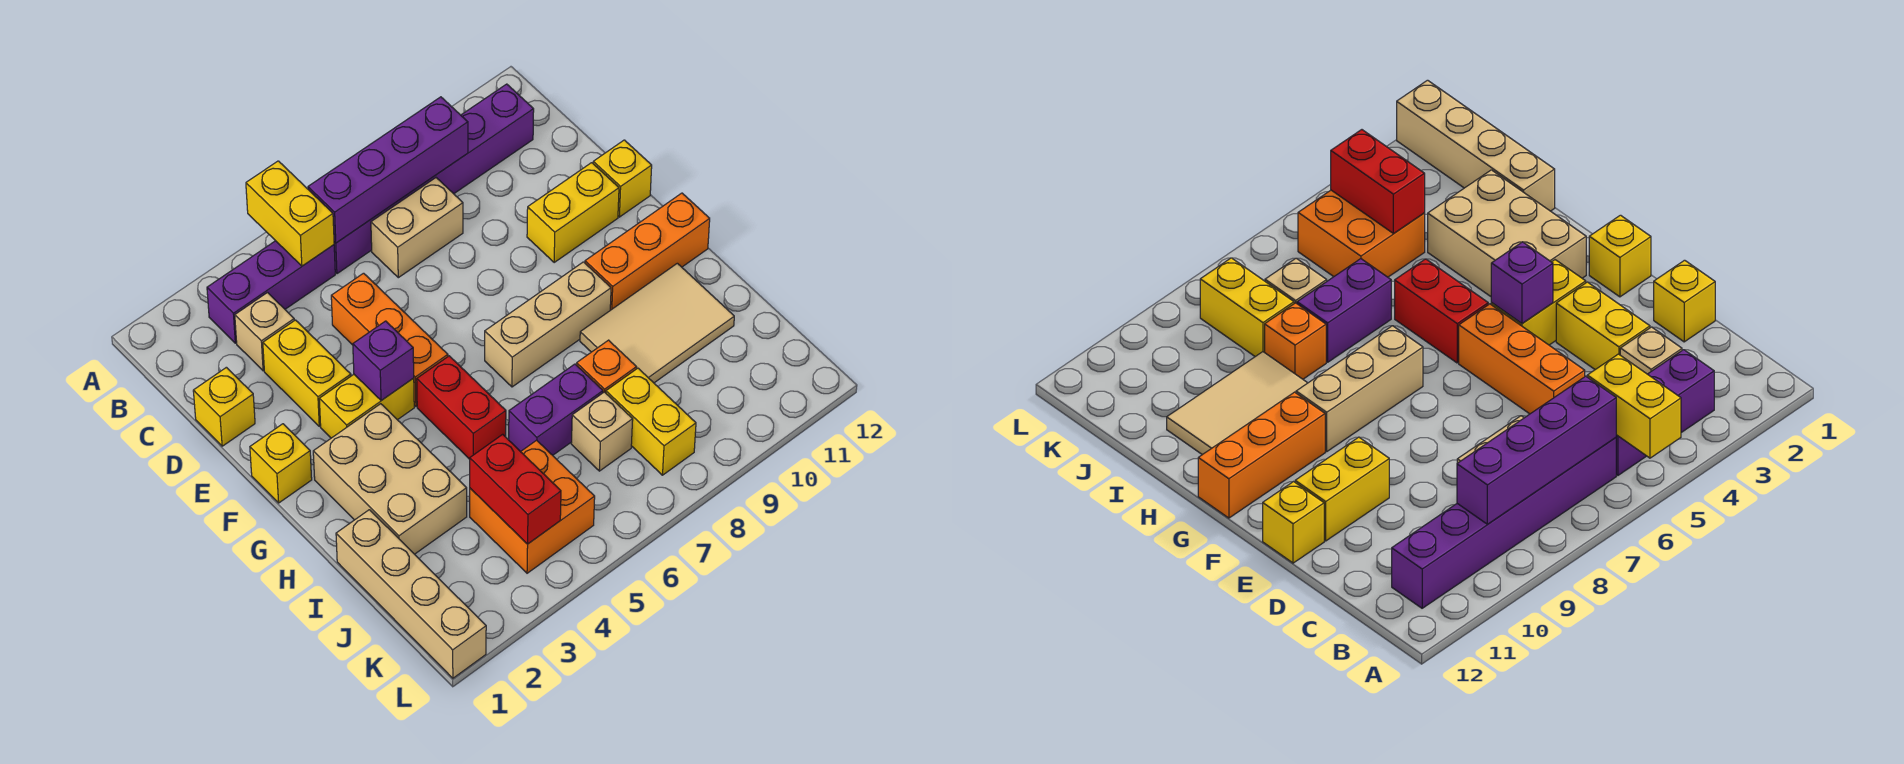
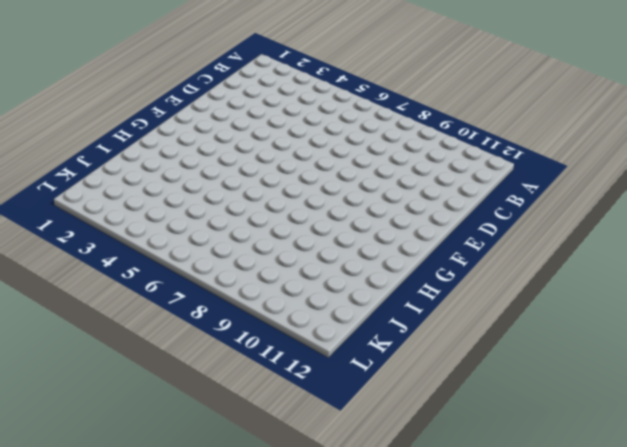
none -> purple 1x3 brick [207,241,335,343]
none -> purple 1x6 brick [334,84,534,274]
none -> tan 1x1 brick [235,293,294,371]

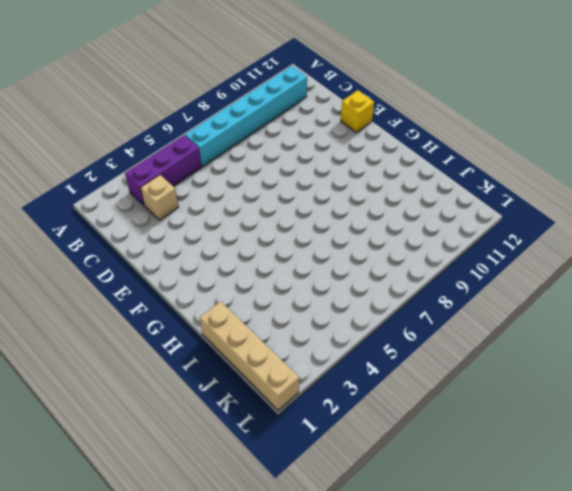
cyan 1x6 brick [185,66,307,167] -> purple 1x6 brick [334,84,534,274]
none -> tan 1x2 brick [371,178,463,278]
none -> yellow 1x1 brick [193,367,255,446]
none -> yellow 1x2 brick [263,320,351,426]

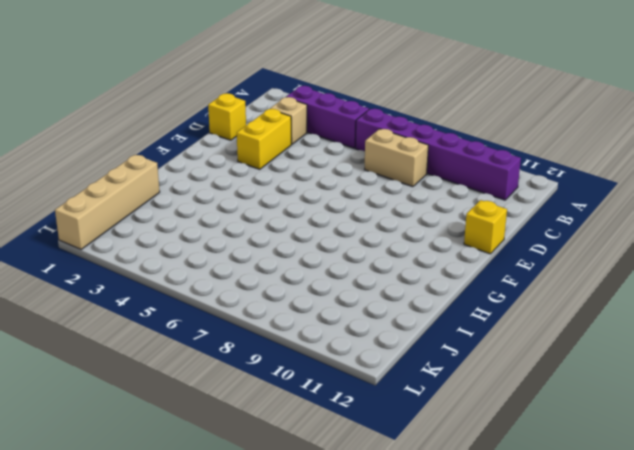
none -> orange 1x3 brick [331,273,448,406]
none -> yellow 1x2 brick [527,163,619,262]
none -> yellow 1x1 brick [250,424,312,503]

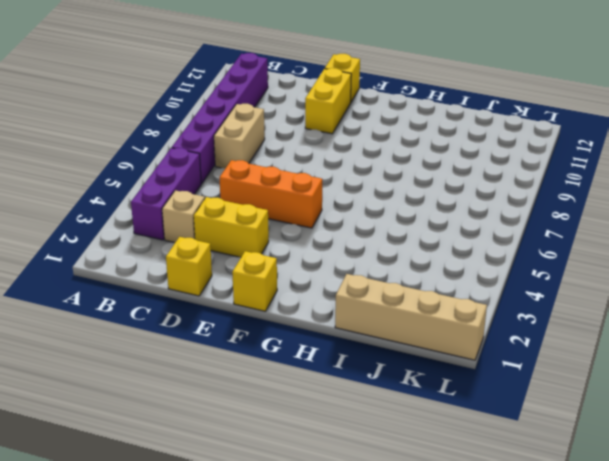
none -> yellow 1x2 brick [319,375,414,438]
none -> tan 2x3 brick [313,404,467,554]
none -> red 1x2 brick [417,356,506,459]

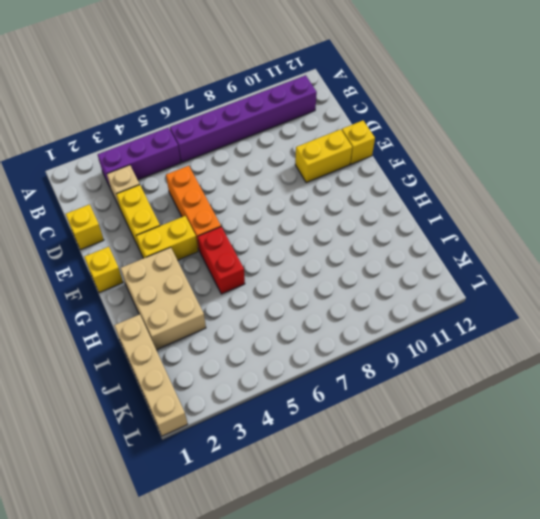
none -> tan 1x2 brick [371,178,463,278]
none -> tan 1x3 brick [485,262,611,387]
none -> orange 1x3 brick [585,193,710,310]

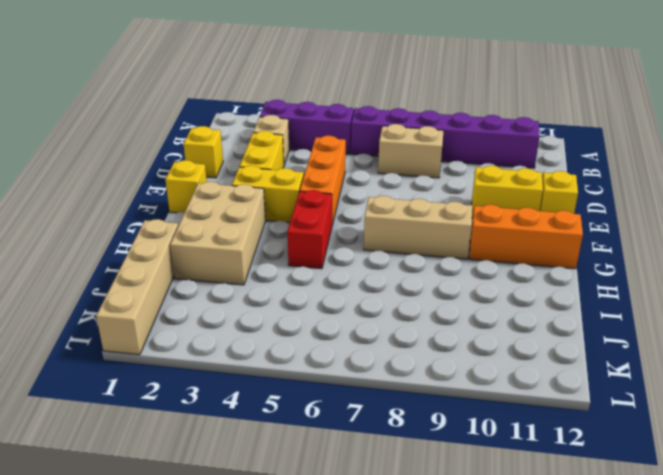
none -> tan 2x3 tile [580,263,734,383]
none -> purple 1x2 brick [509,364,603,455]
none -> orange 1x1 brick [577,340,636,393]

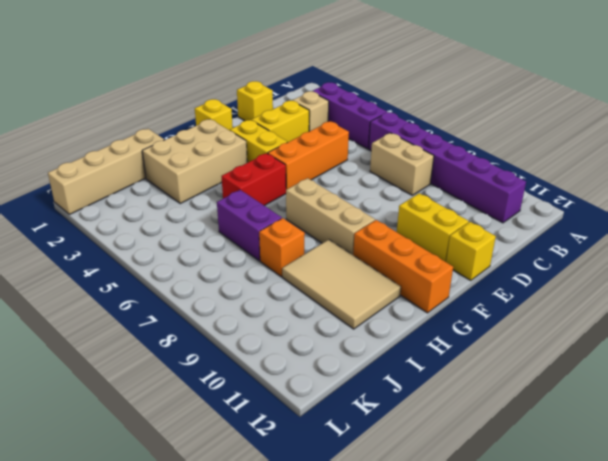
none -> orange 2x2 brick [470,440,595,573]
none -> tan 1x1 brick [571,392,633,471]
none -> yellow 1x2 brick [606,368,696,475]

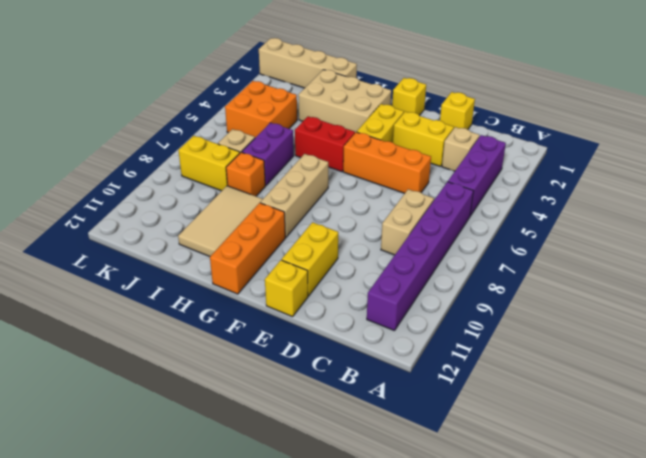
none -> yellow 1x2 brick [246,161,334,266]
none -> purple 1x4 brick [308,97,468,243]
none -> purple 1x1 brick [353,321,414,401]

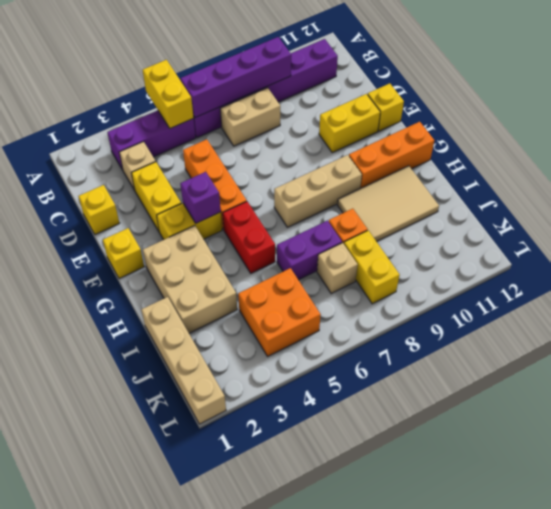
none -> red 1x2 brick [470,434,561,544]

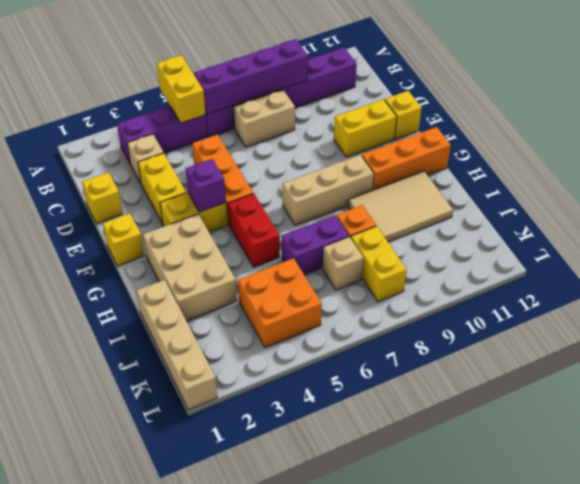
none -> red 1x2 brick [470,434,561,544]

